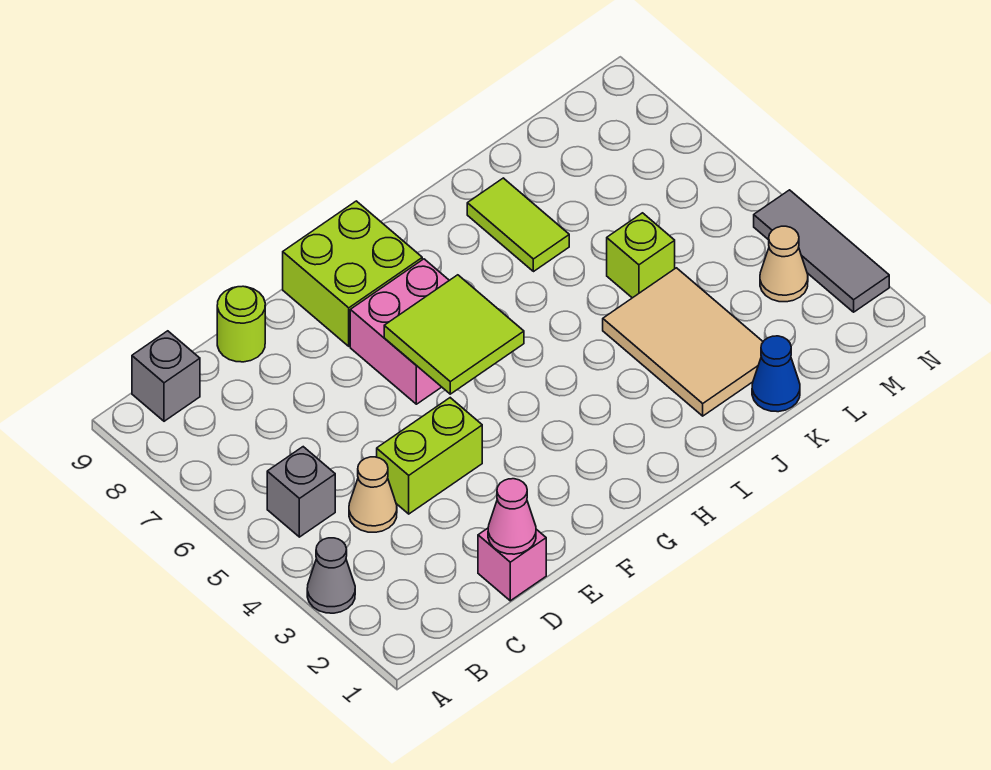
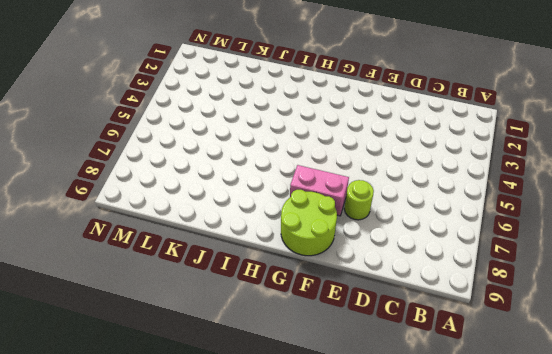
lime 1x1 round brick [344,180,374,220] -> lime 1x1 round brick moved to [217,286,265,362]
pink 1x2 brick [290,165,349,216] -> pink 2x2 brick [350,259,449,404]
lime 2x2 round brick [281,190,337,256] -> lime 2x2 brick [283,201,422,346]
none -> grey 1x1 cone [307,538,355,613]
none -> grey 1x1 brick [267,447,335,537]
none -> grey 1x1 brick [132,331,200,421]

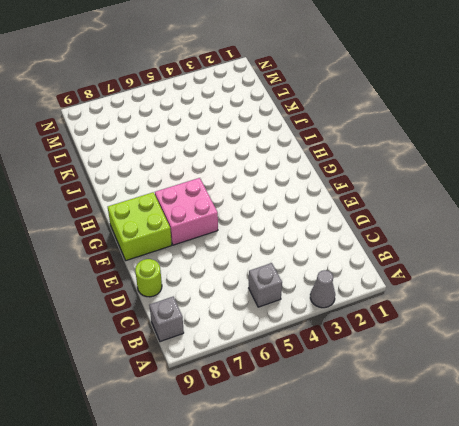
none -> tan 1x1 cone [349,457,397,532]
none -> pink 1x1 brick [478,528,546,601]
none -> lime 1x2 brick [377,398,482,514]

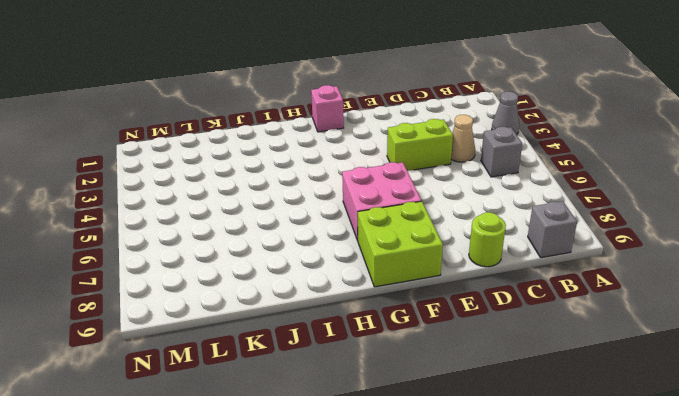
pink 1x1 brick [311,85,344,132] -> pink 1x1 brick moved to [478,528,546,601]
none -> tan 2x3 tile [603,268,763,416]
none -> lime 1x2 tile [467,178,569,272]
none -> blue 1x1 cone [752,336,800,412]

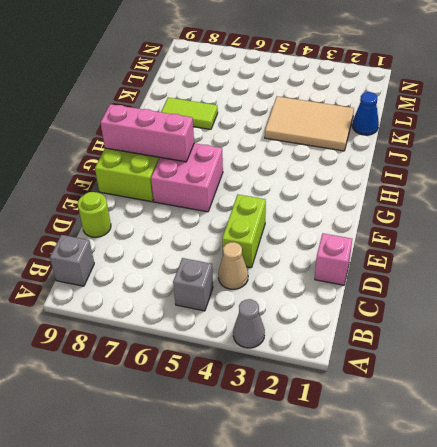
pink 1x3 brick [100,104,194,162] -> none
none -> lime 1x1 brick [607,213,675,298]
none -> tan 1x1 cone [760,226,808,302]
none -> grey 1x3 tile [754,190,889,312]

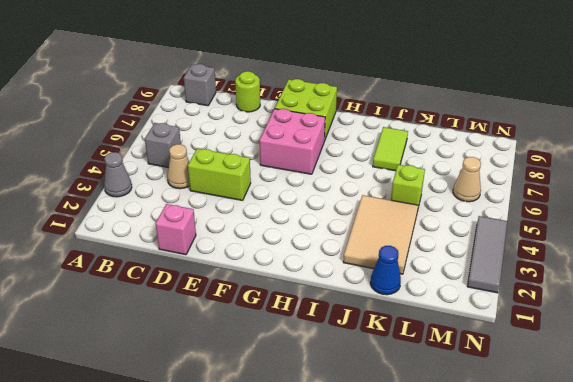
tan 1x1 cone [453,157,481,202] -> tan 1x1 cone moved to [760,226,808,302]
none -> pink 1x1 cone [488,479,536,554]
none -> lime 2x2 tile [384,275,524,394]

